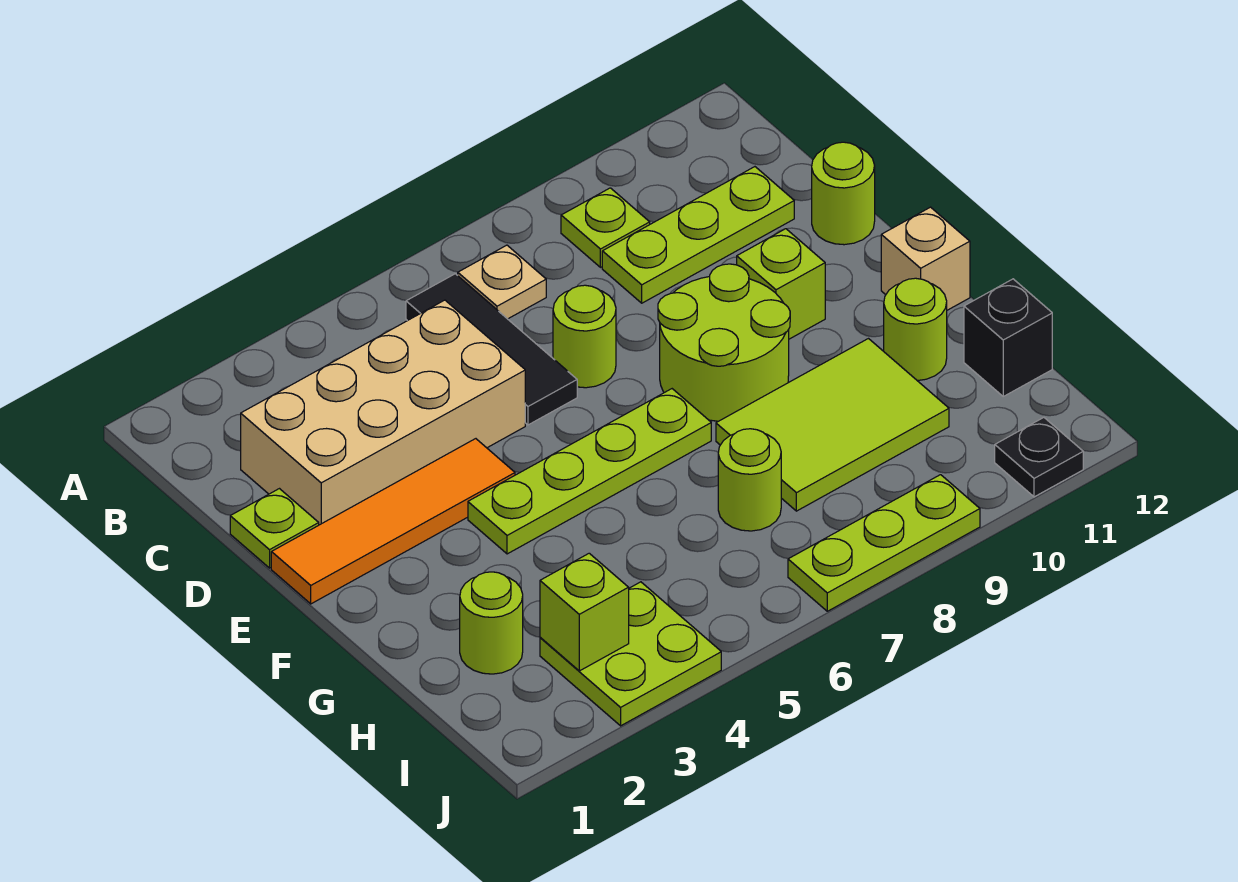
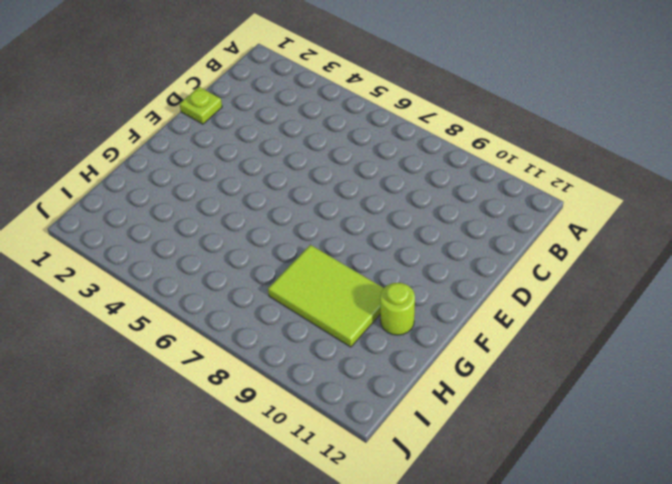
none -> black 1x3 tile [406,274,577,425]
none -> tan 1x1 plate [458,245,546,319]
none -> lime 1x1 plate [561,188,650,267]

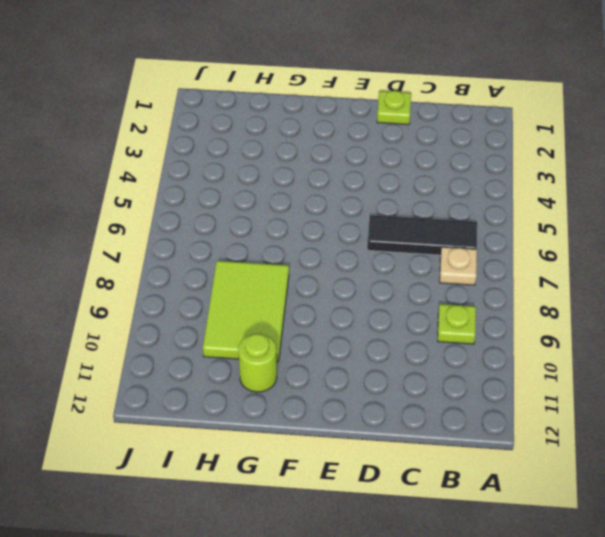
none -> tan 2x4 brick [241,300,525,525]
none -> lime 1x3 plate [602,167,794,303]
none -> lime 1x1 round brick [553,285,616,388]

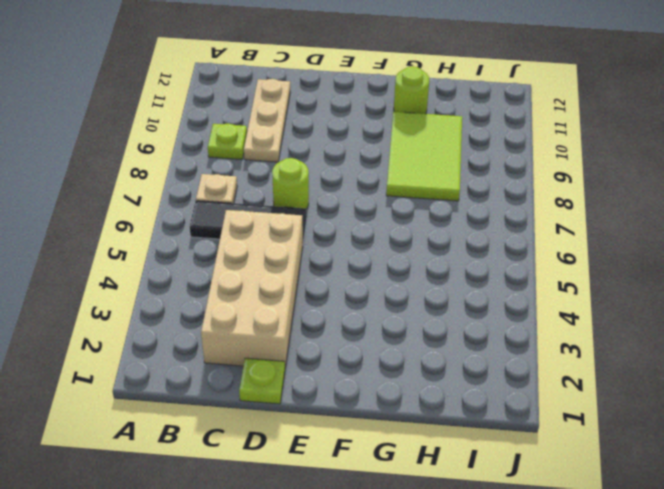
tan 1x3 plate [244,79,290,162] -> lime 1x3 plate [602,167,794,303]
none -> lime 1x1 round brick [812,142,875,245]
none -> orange 1x4 tile [271,439,515,604]
none -> lime 2x2 round brick [658,264,790,421]

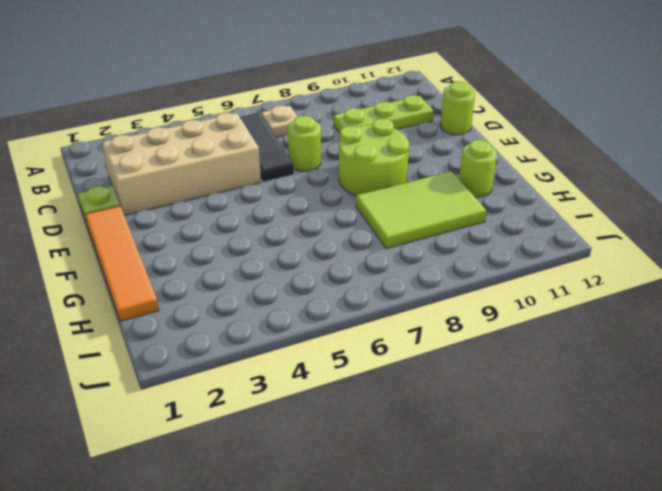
orange 1x4 tile [85,206,159,321] -> orange 1x4 tile turned to [271,439,515,604]
none -> lime 1x1 plate [561,188,650,267]
none -> lime 1x1 brick [737,229,825,339]
none -> lime 1x4 plate [468,389,711,554]

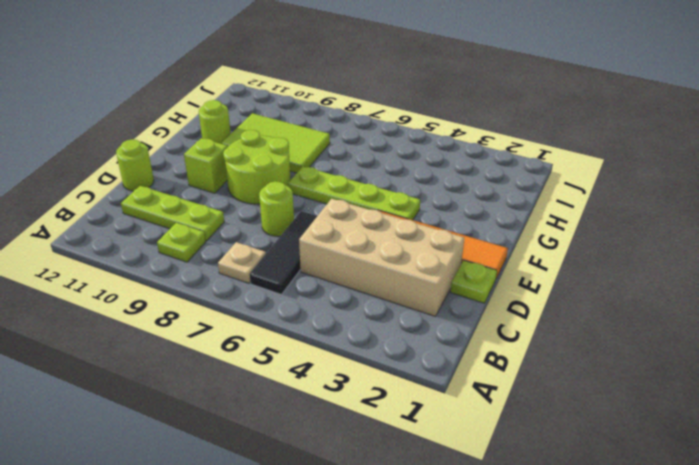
none -> tan 1x1 brick [881,207,970,310]
none -> lime 1x1 round brick [460,572,523,674]
none -> lime 1x1 round brick [718,429,781,531]

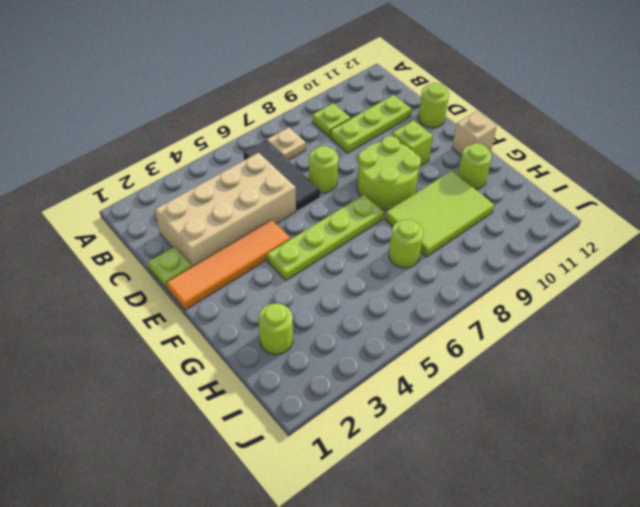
none -> black 1x1 brick [964,279,1052,396]
none -> lime 2x2 plate [540,582,721,726]
none -> lime 1x3 plate [788,475,980,611]

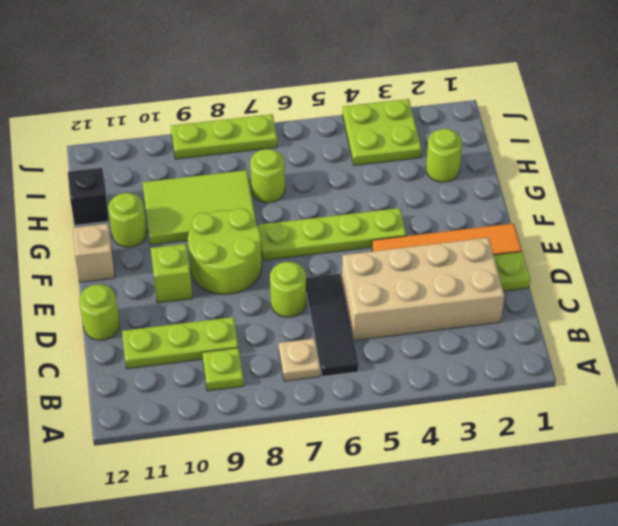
none -> black 1x1 plate [995,418,1083,497]
none -> lime 1x1 brick [540,553,629,671]

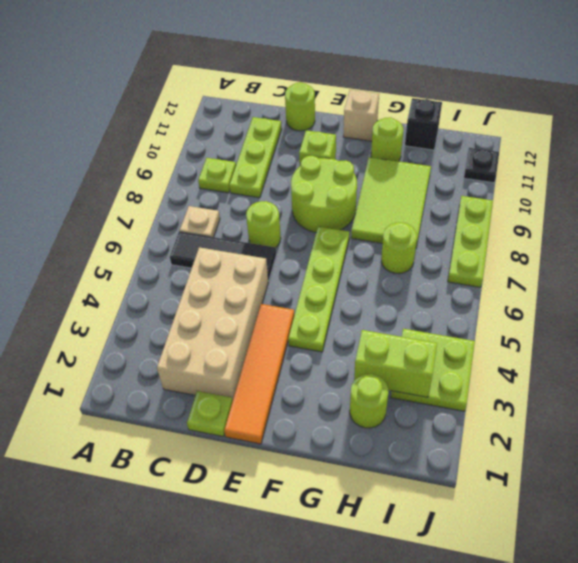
lime 1x2 brick [354,330,437,397] -> lime 1x1 brick [540,553,629,671]

